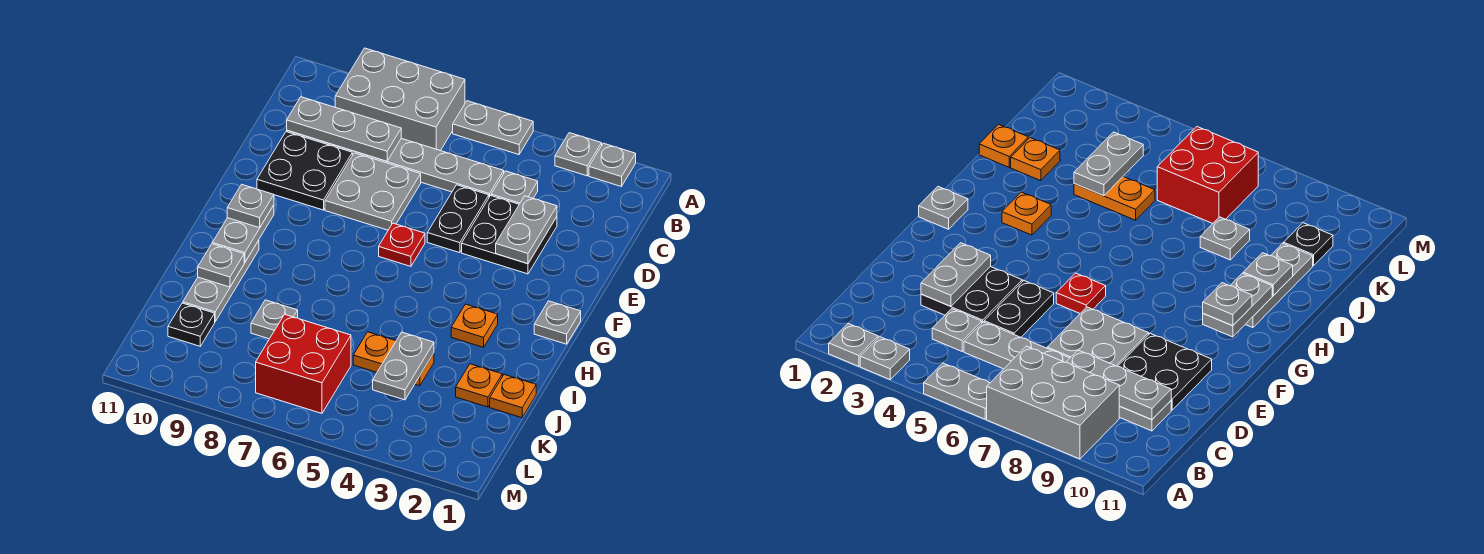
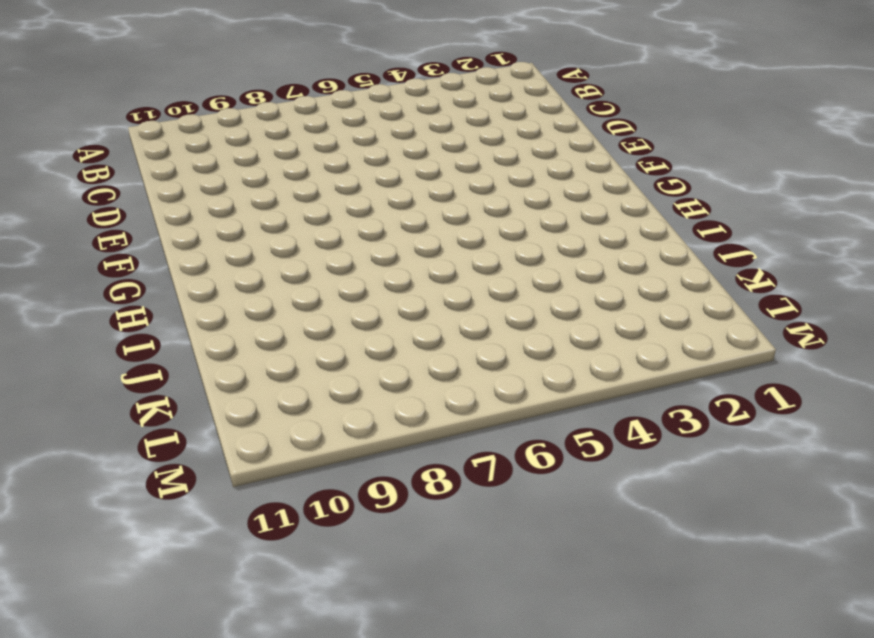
none -> grey 1x1 plate [589,143,636,187]
none -> grey 1x1 plate [555,133,602,176]
none -> grey 1x2 plate [453,101,533,155]

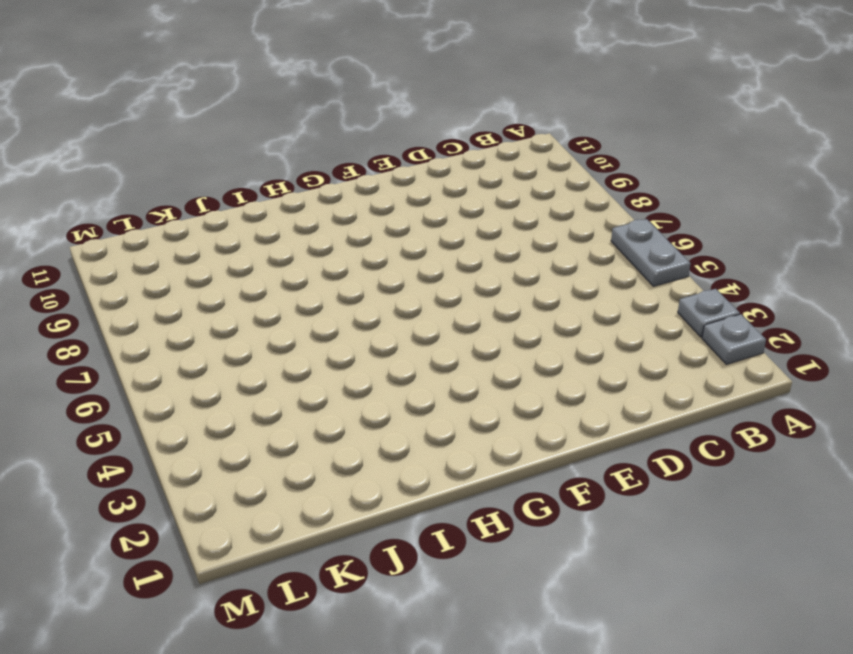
none -> grey 2x3 brick [335,48,465,151]
none -> grey 1x1 plate [491,171,538,204]
none -> grey 1x6 plate [287,130,504,197]

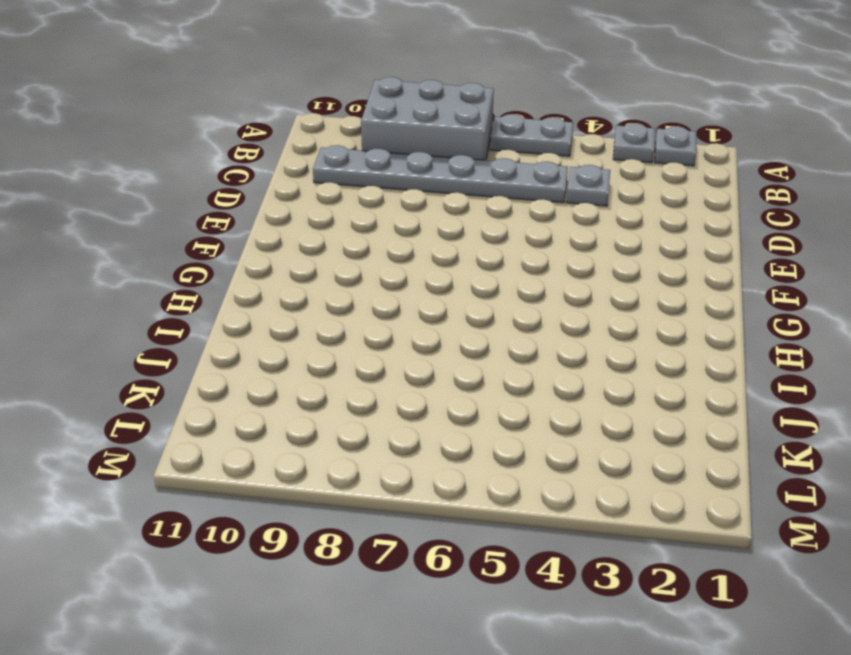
none -> black 2x2 plate [462,196,557,274]
none -> black 1x2 plate [427,185,489,253]
none -> grey 2x2 plate [325,153,421,230]

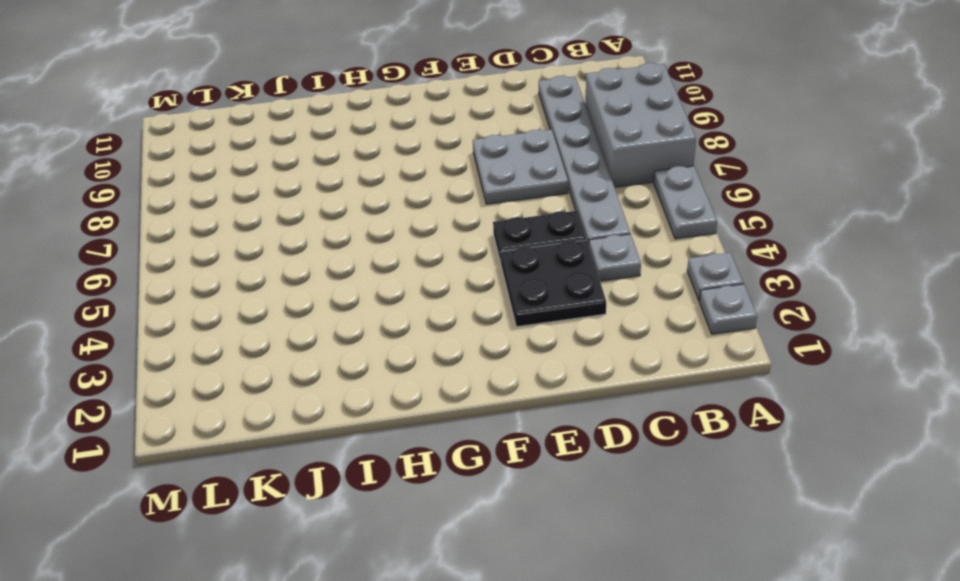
none -> black 2x2 plate [257,132,352,210]
none -> red 1x1 plate [379,223,425,266]
none -> grey 1x1 plate [534,301,581,344]

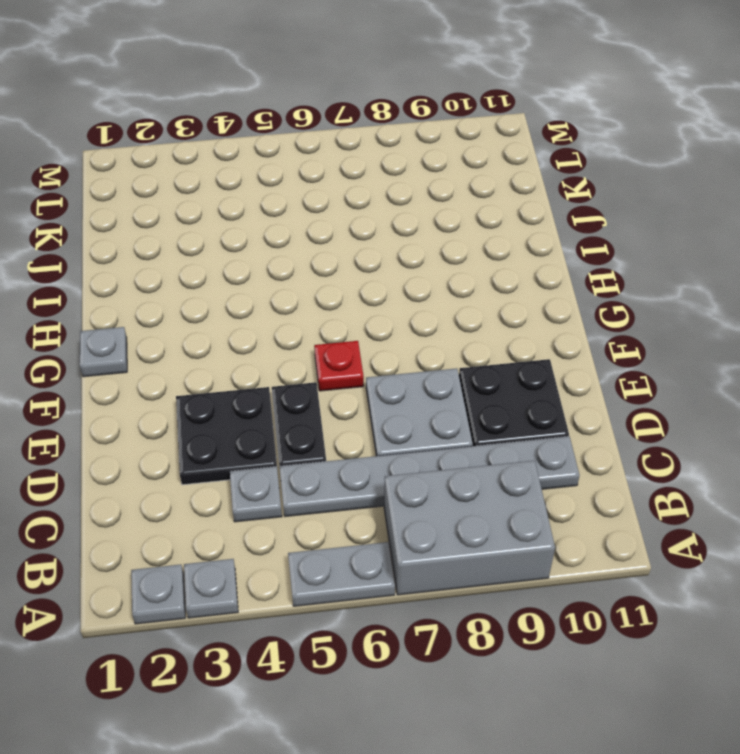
none -> orange 1x1 plate [451,304,498,347]
none -> grey 1x3 plate [183,240,259,321]
none -> orange 1x1 plate [490,375,536,418]

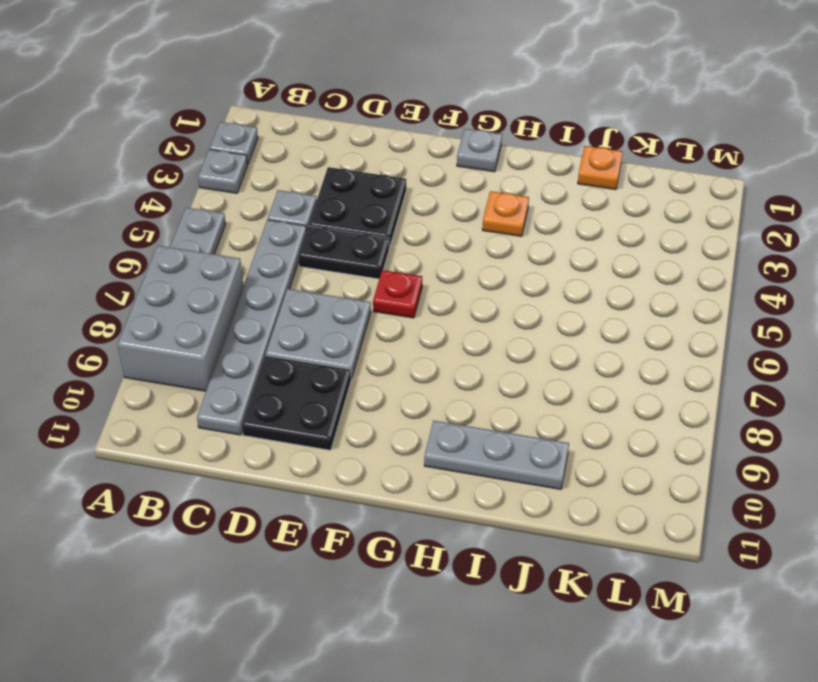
none -> orange 1x1 plate [456,364,502,407]
none -> orange 1x2 plate [353,332,434,386]
none -> grey 1x1 plate [251,300,298,339]

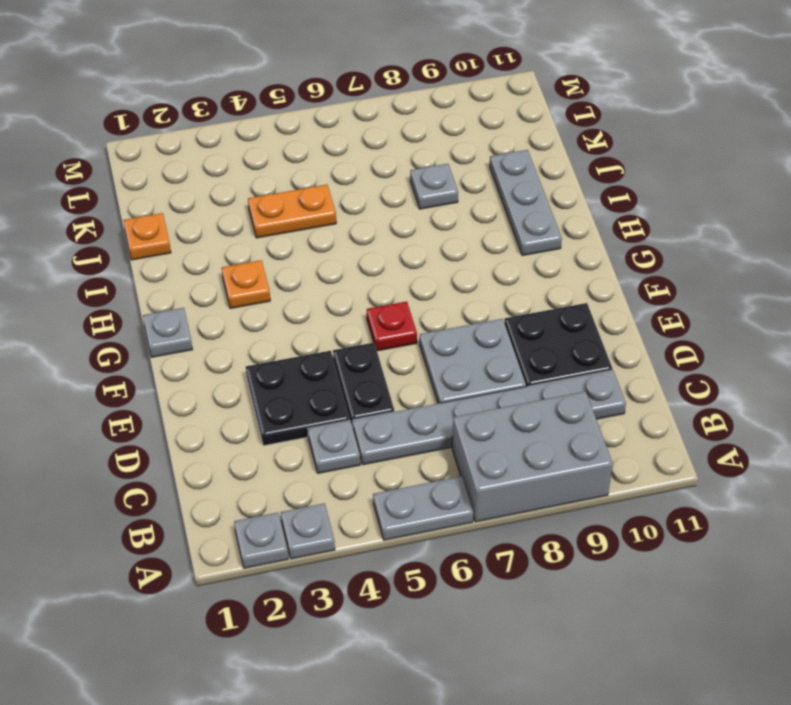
none -> orange 1x1 plate [456,364,502,407]
none -> red 2x2 brick [256,314,351,413]
none -> black 1x1 plate [168,303,215,346]

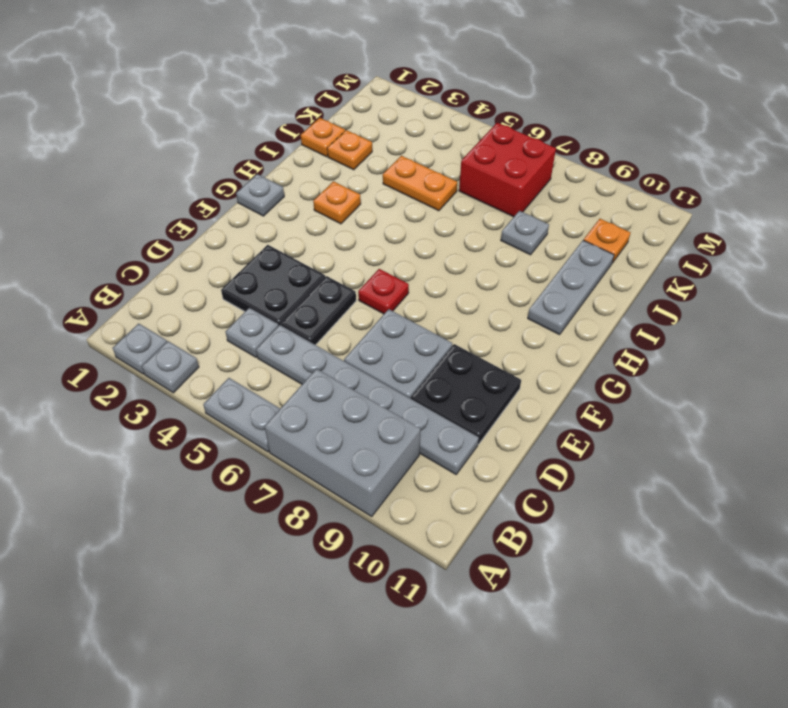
orange 1x1 plate [584,219,630,263] -> black 1x1 plate [168,303,215,346]
none -> grey 1x3 plate [287,97,401,161]
none -> grey 1x2 plate [496,196,557,264]
none -> grey 1x2 plate [212,205,274,263]

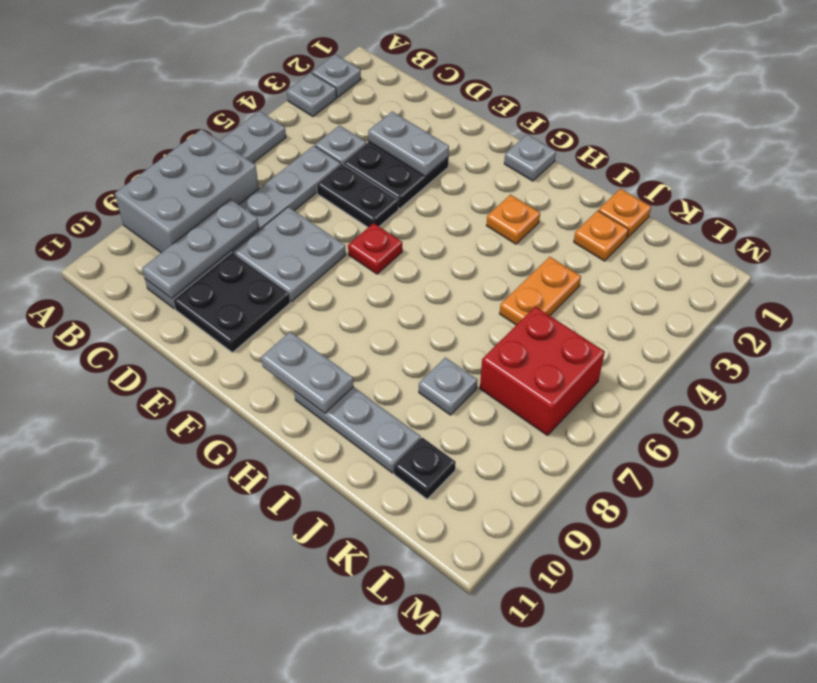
none -> grey 1x1 plate [198,244,244,287]
none -> grey 1x2 plate [373,332,434,400]
none -> grey 1x1 plate [227,184,274,228]

